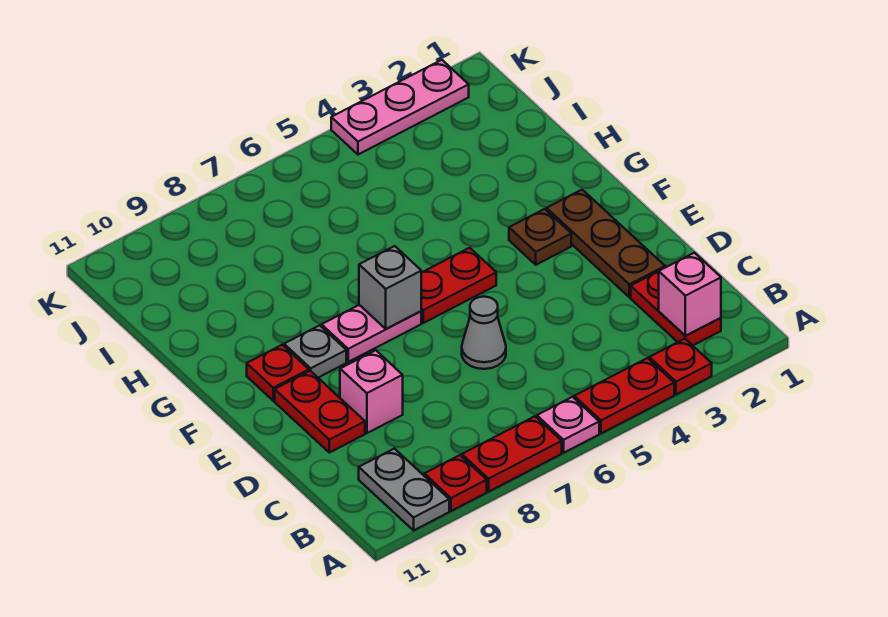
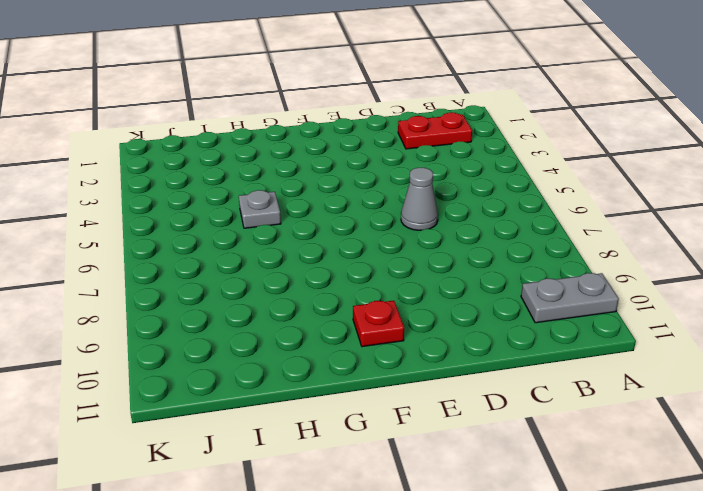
grey 1x1 plate [239,190,281,228] -> grey 1x1 plate moved to [284,325,346,378]
none -> red 1x1 plate [649,339,712,395]
none -> red 1x2 plate [574,358,674,433]
none -> pink 1x1 plate [537,397,599,453]

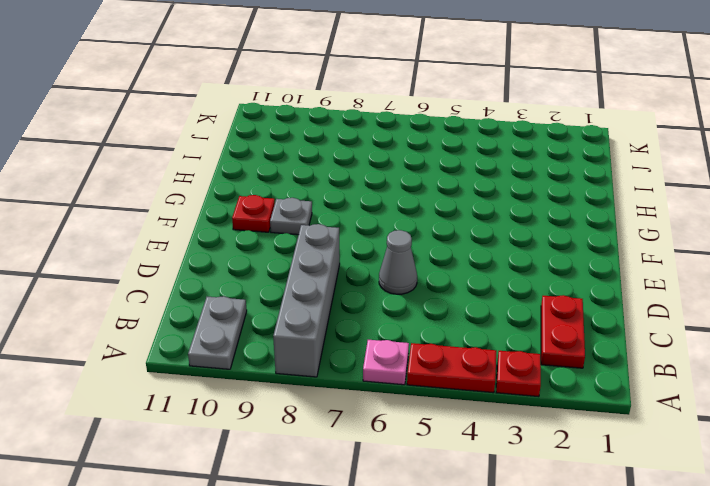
grey 1x4 brick [273,224,340,377] -> red 1x2 plate [462,416,562,492]
none -> red 1x1 plate [424,455,487,511]
none -> brown 1x3 plate [547,190,665,297]
none -> pink 1x1 brick [340,350,403,433]

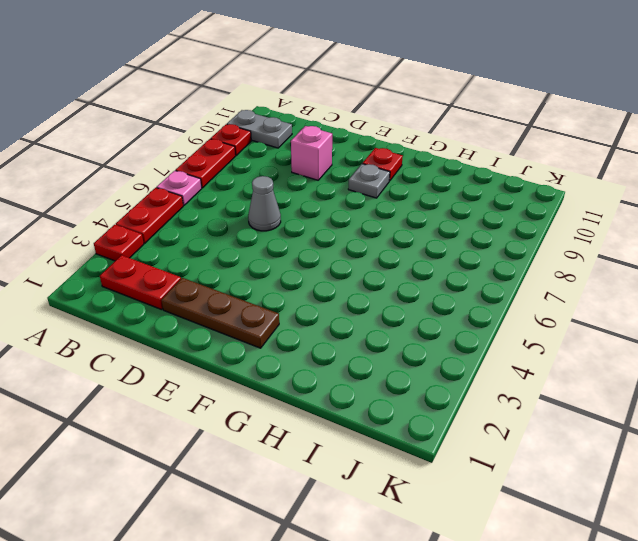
none -> red 1x2 plate [275,371,365,453]
none -> brown 1x1 plate [509,209,571,265]
none -> red 1x2 plate [421,248,496,323]

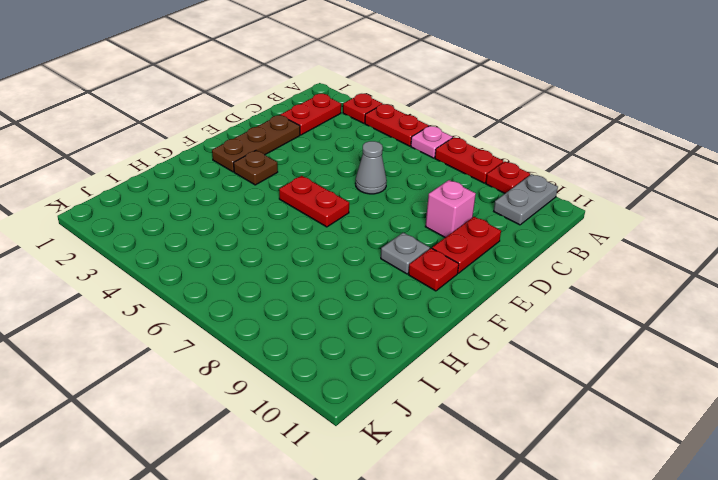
none -> pink 1x2 plate [322,305,421,362]
none -> pink 1x3 plate [331,60,469,155]
none -> pink 1x1 brick [659,253,721,336]

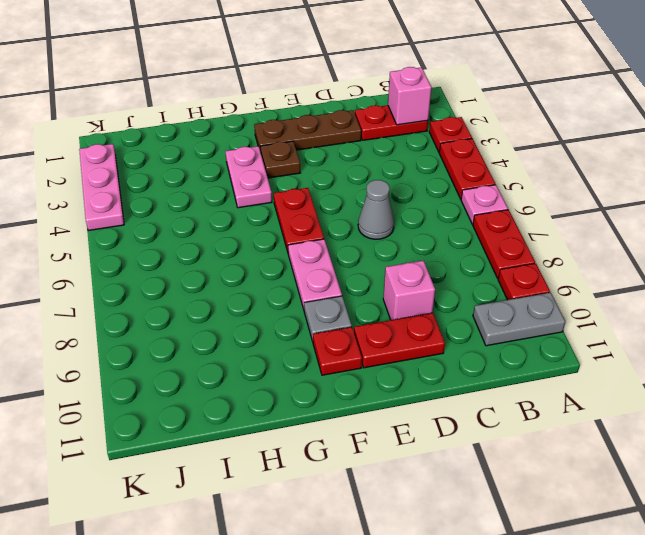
pink 1x2 plate [225,146,272,208] -> none
none -> grey 1x1 brick [359,246,421,329]

